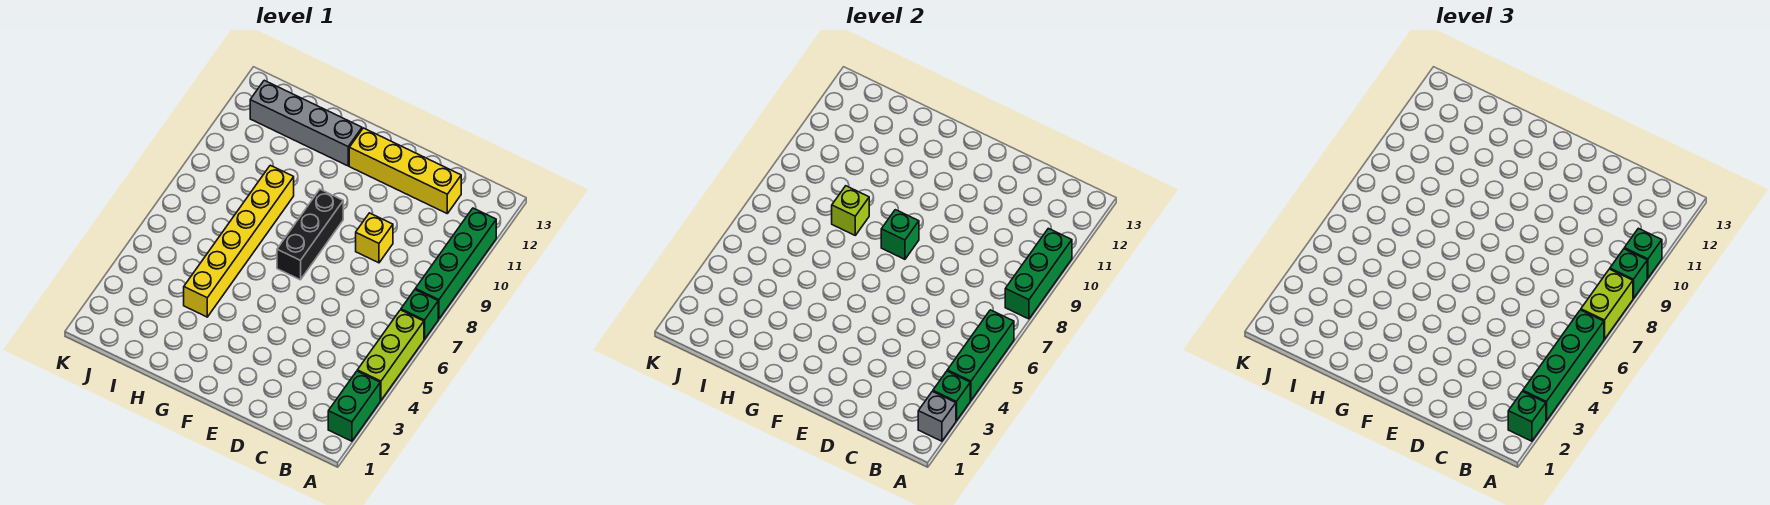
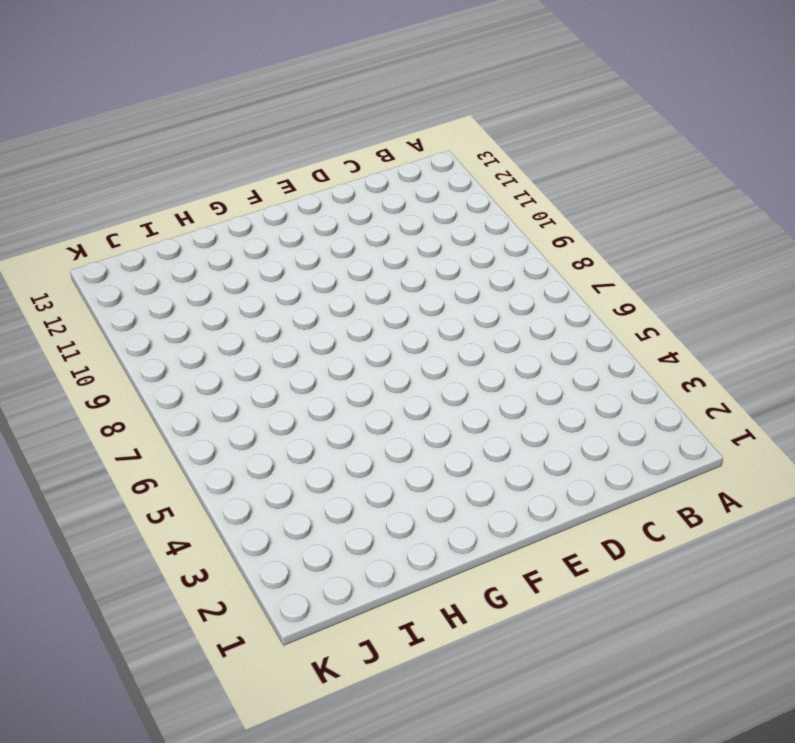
none -> green 1x2 brick [328,371,380,441]
none -> lime 1x3 brick [357,310,424,400]
none -> green 1x1 brick [401,290,438,339]

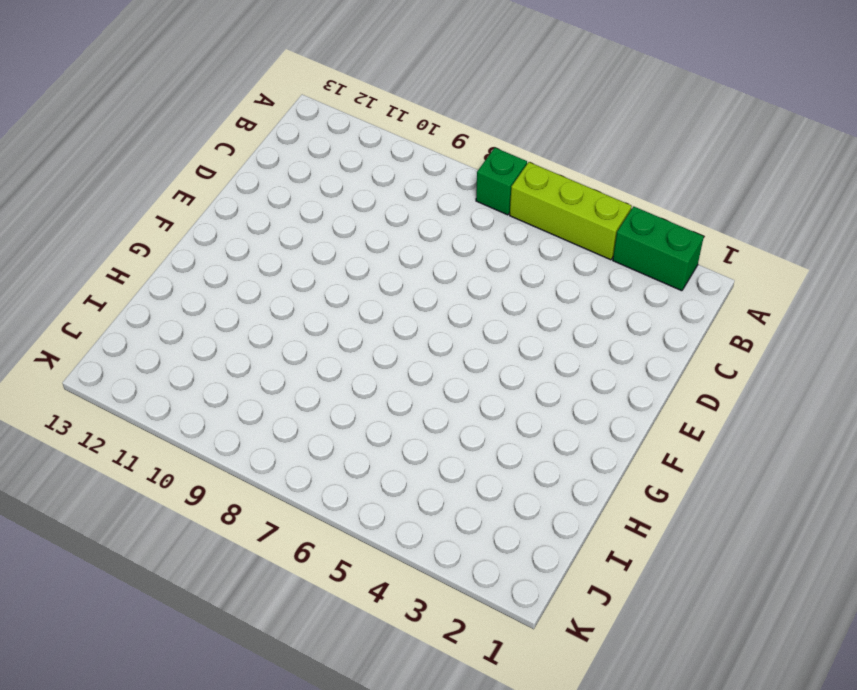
none -> green 1x4 brick [415,208,496,319]
none -> yellow 1x4 brick [349,128,461,213]
none -> yellow 1x1 brick [356,213,393,263]

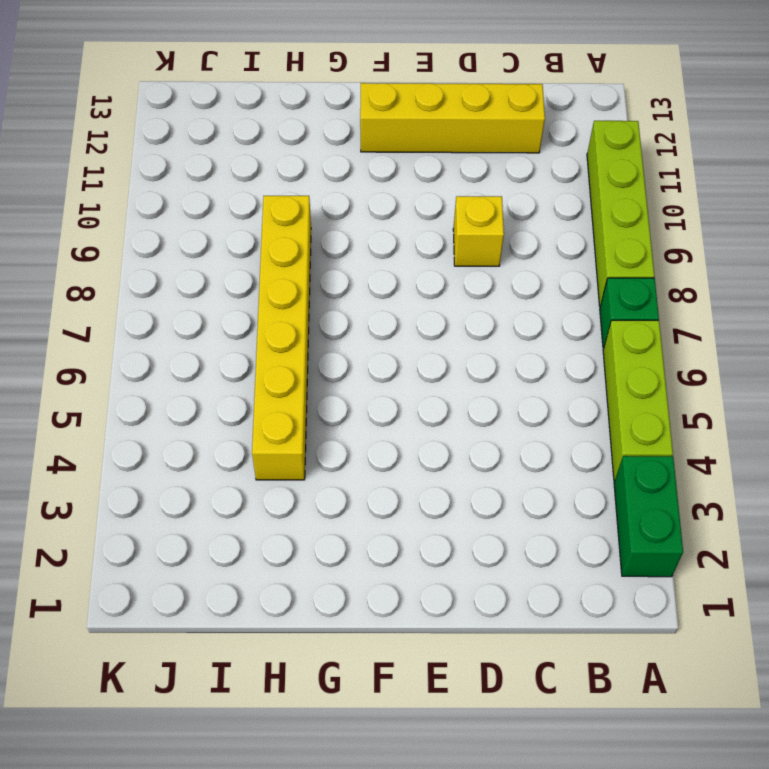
lime 1x4 brick [587,121,654,306] -> green 1x4 brick [415,208,496,319]
none -> black 1x3 brick [277,189,343,280]
none -> grey 1x4 brick [250,80,362,166]
none -> grey 1x1 brick [918,391,956,441]

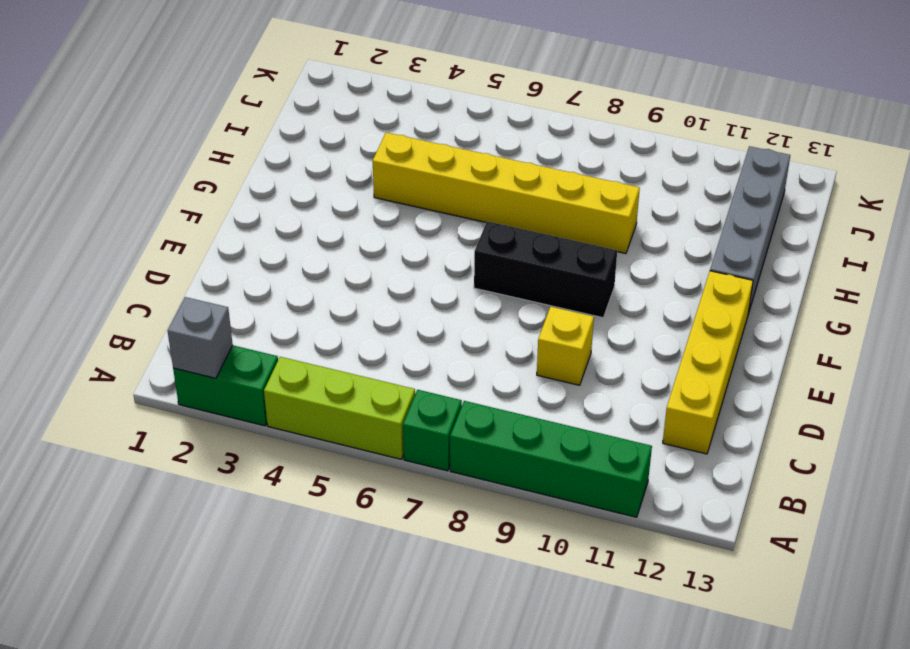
none -> green 1x1 brick [933,371,970,421]
none -> green 1x3 brick [947,310,1014,400]
none -> green 1x3 brick [1005,228,1072,319]

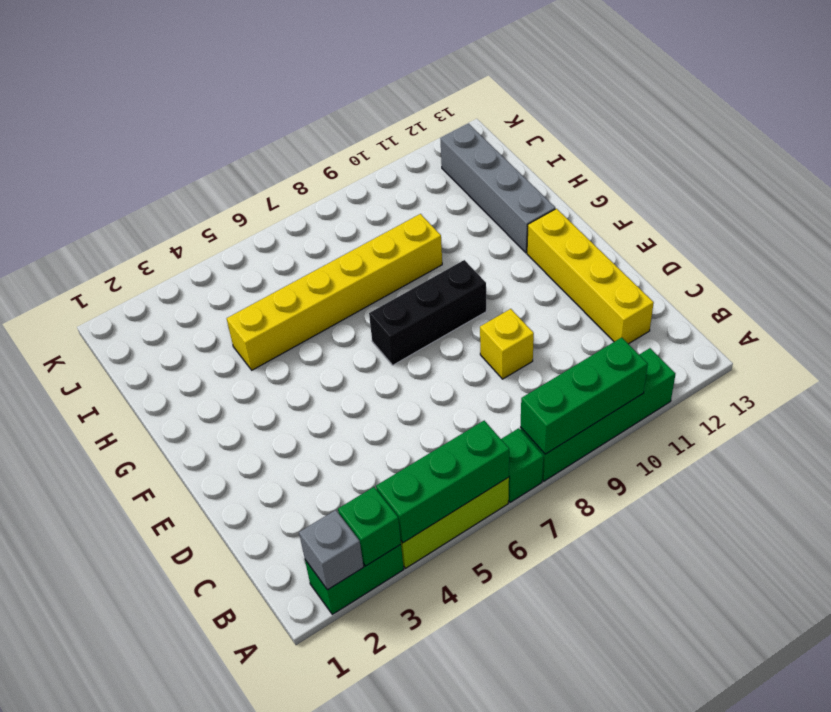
none -> green 1x1 brick [881,210,919,259]
none -> lime 1x1 brick [832,186,869,235]
none -> green 1x1 brick [1508,391,1546,441]

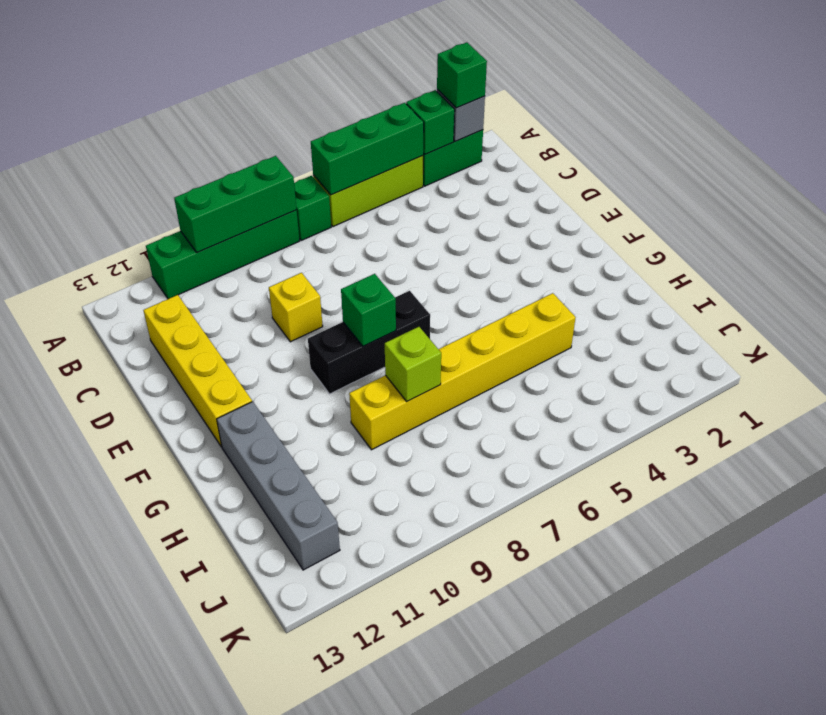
none -> green 1x4 brick [1523,310,1604,421]
none -> lime 1x2 brick [1581,269,1633,339]
none -> green 1x1 brick [1610,249,1647,299]

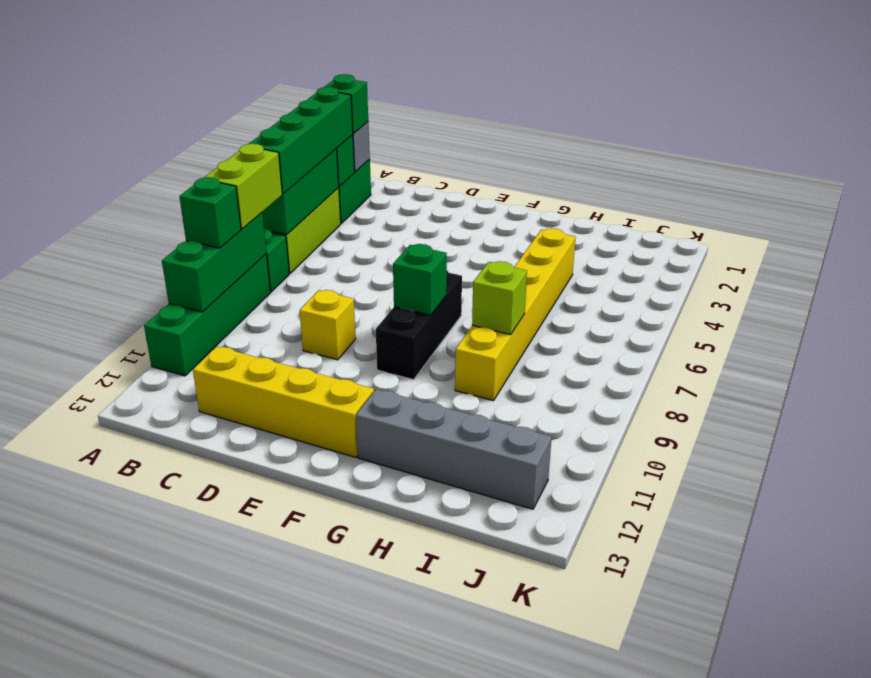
none -> green 1x1 brick [1624,228,1662,278]

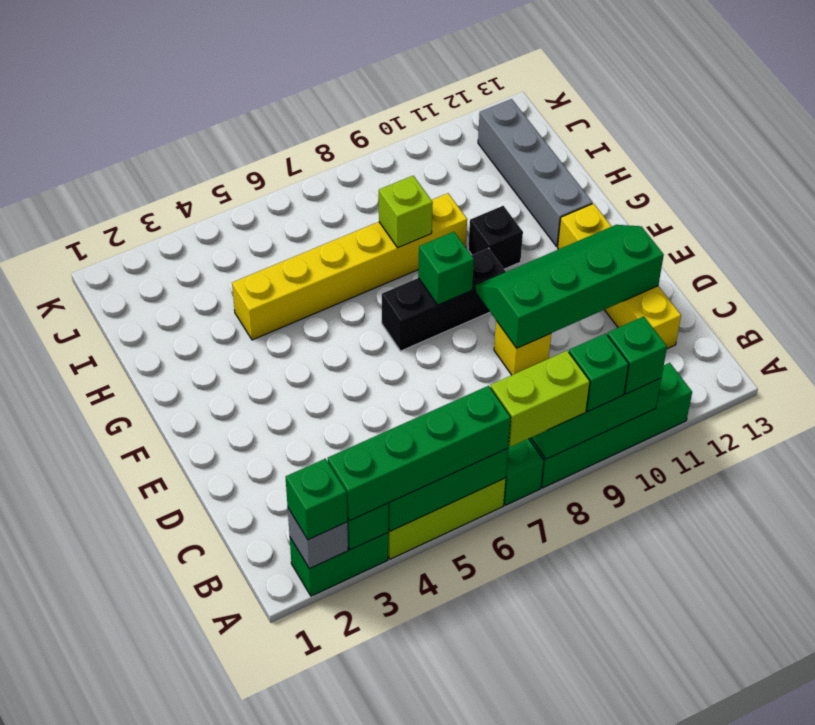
green 2x4 slope [475,225,664,348] -> none
black 1x1 brick [468,206,523,269] -> none

